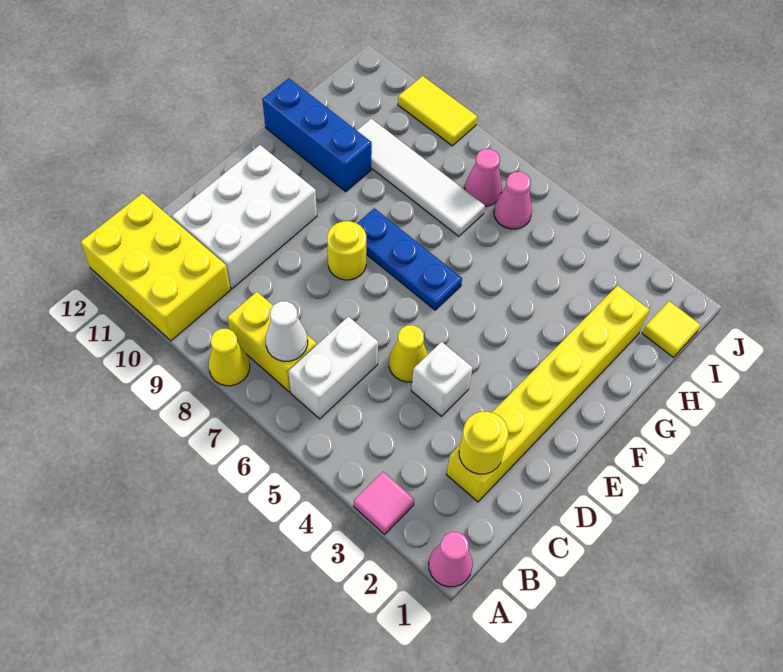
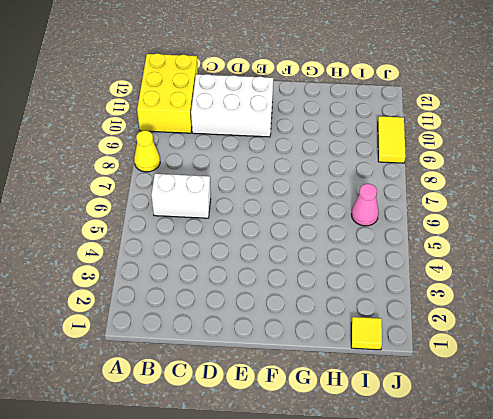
none -> pink 1x1 cone [429,532,473,587]
none -> pink 1x1 tile [354,472,414,534]
none -> yellow 1x2 brick [227,292,317,392]

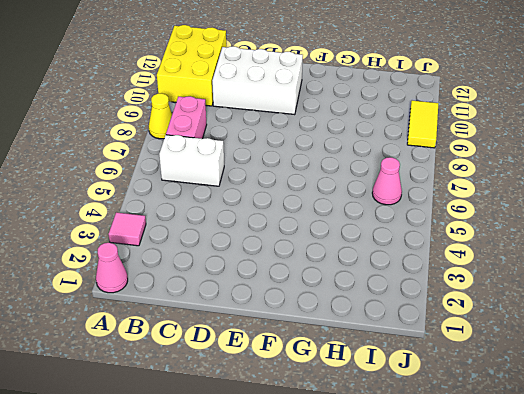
pink 1x2 brick [166,96,207,139] -> yellow 1x2 brick [227,292,317,392]
none -> yellow 1x6 brick [447,285,650,502]
none -> white 1x1 brick [411,342,473,416]
none -> yellow 1x1 cone [389,325,428,382]

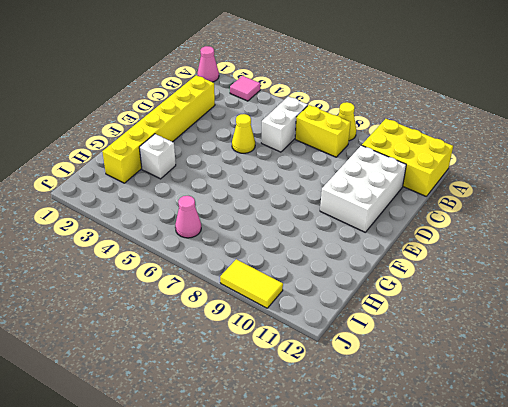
white 1x1 brick [139,134,176,179] -> white 1x1 brick moved to [411,342,473,416]
none -> yellow 1x1 round brick [327,221,366,280]
none -> blue 1x3 plate [357,208,462,310]
none -> blue 1x3 brick [262,78,372,192]

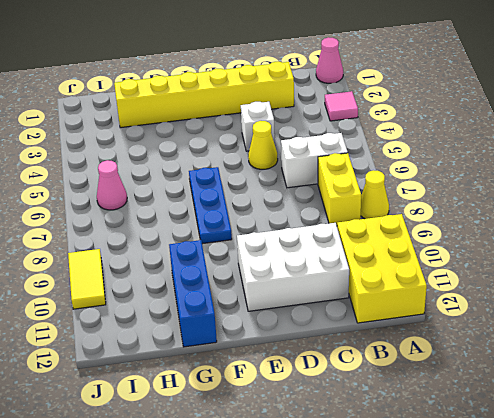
none -> yellow 1x1 round brick [327,221,366,280]
none -> white 1x4 tile [357,119,485,236]
none -> yellow 1x1 tile [642,301,701,357]

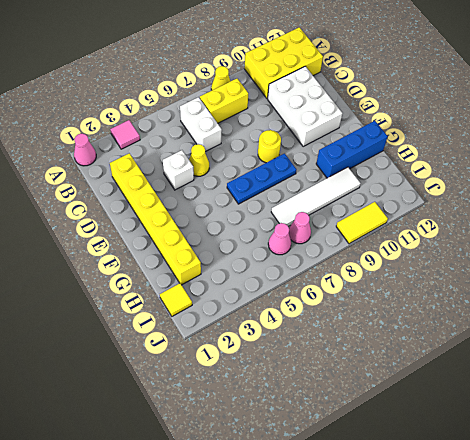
none -> white 1x1 cone [266,301,308,361]
none -> yellow 1x1 round brick [459,412,508,474]

